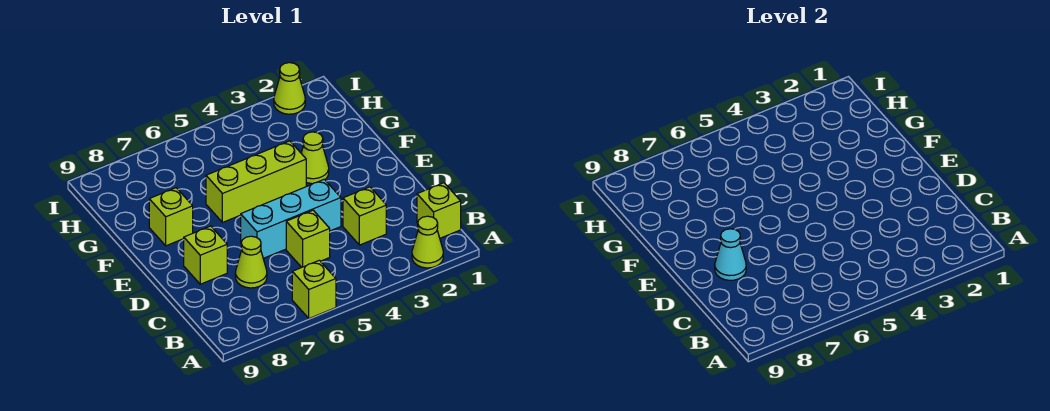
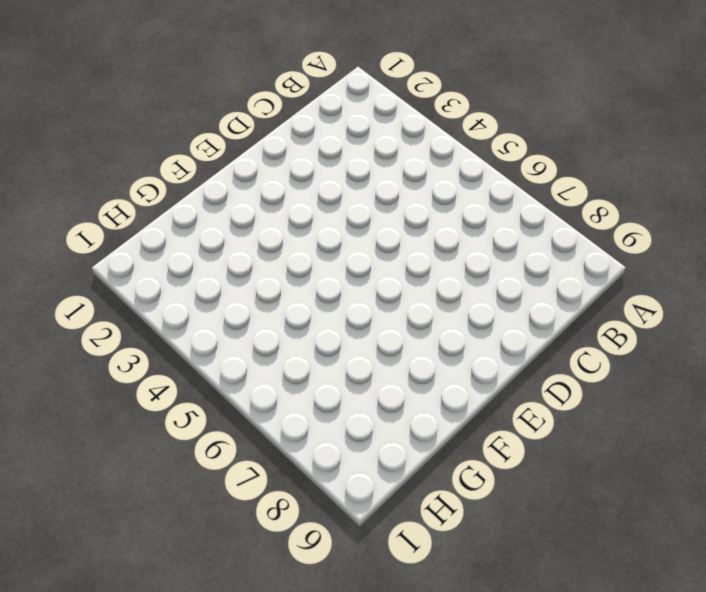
none -> lime 1x1 cone [412,216,443,268]
none -> lime 1x1 brick [292,260,336,318]
none -> lime 1x1 brick [417,183,461,238]

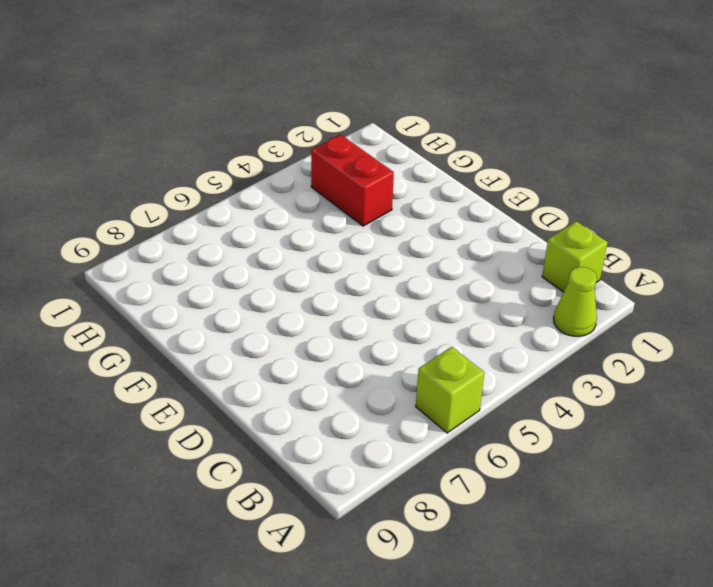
red 1x2 brick [311,135,394,226] -> none
none -> lime 1x1 brick [343,187,386,245]
none -> lime 1x1 brick [286,210,330,267]
none -> lime 1x1 cone [235,236,267,288]

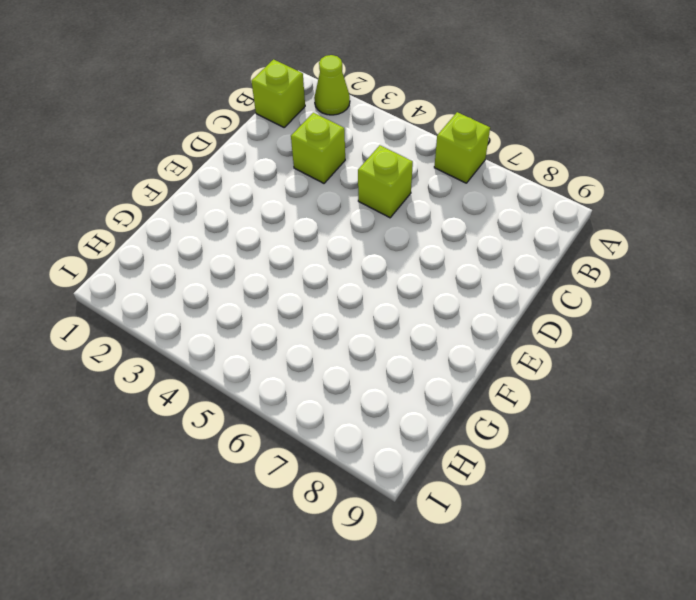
none -> lime 1x1 cone [235,236,267,288]
none -> cyan 1x3 brick [241,179,341,258]
none -> lime 1x1 brick [184,226,227,284]

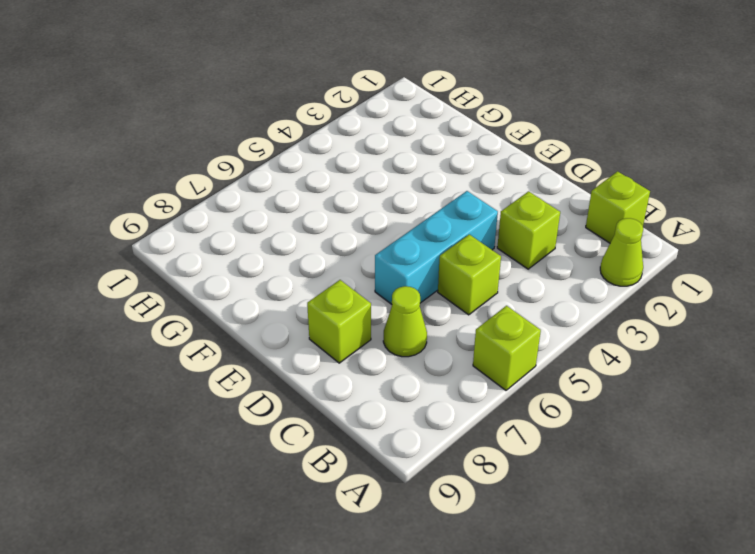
none -> lime 1x1 cone [301,132,329,184]
none -> lime 1x3 brick [206,141,306,223]
none -> lime 1x1 brick [149,188,193,246]

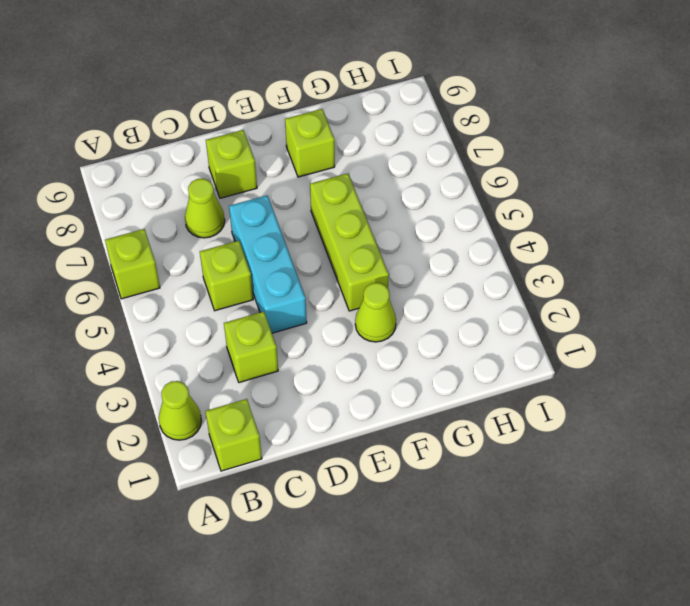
none -> lime 1x1 cone [274,63,305,114]
none -> cyan 1x1 cone [715,229,746,280]

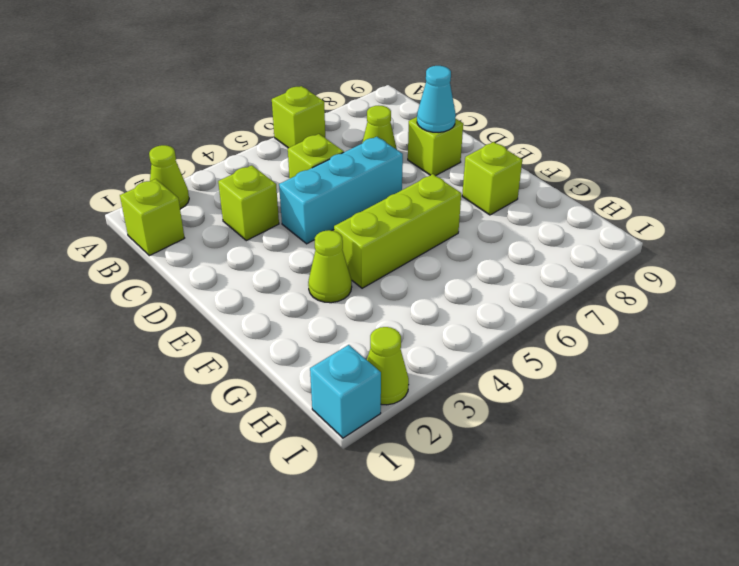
cyan 1x1 brick [310,345,381,438] -> none

